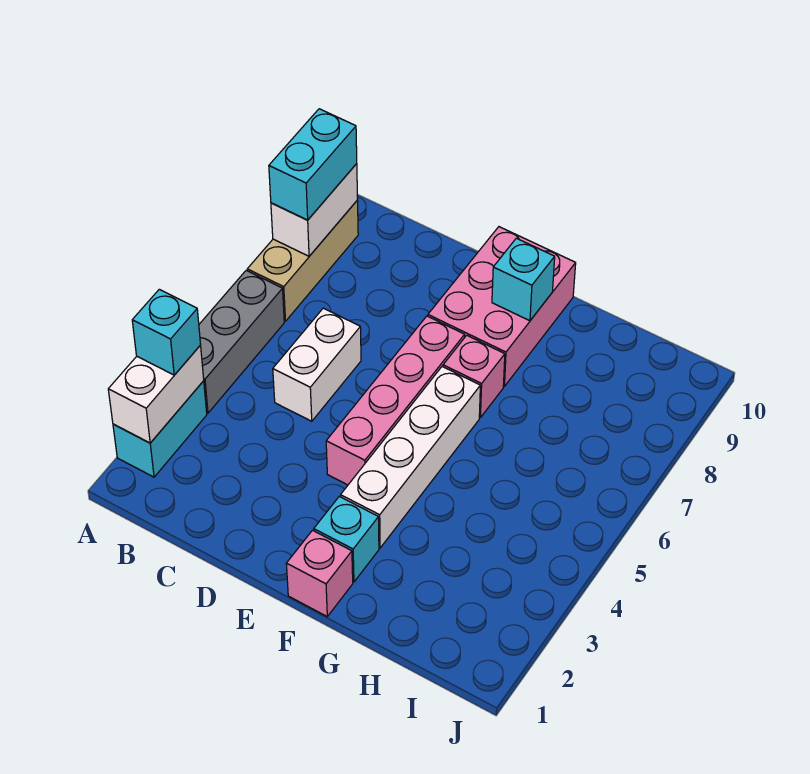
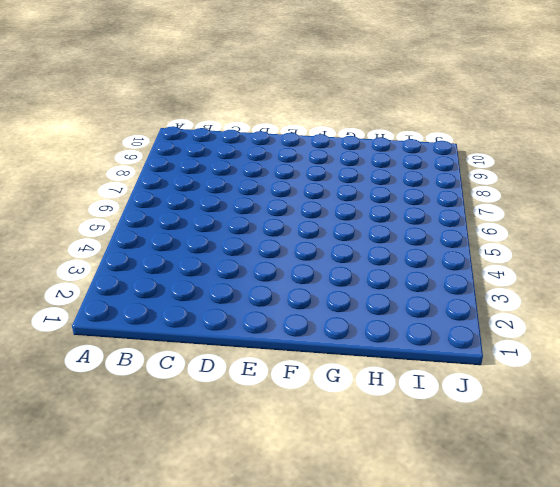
none -> cyan 1x2 brick [113,381,207,477]
none -> grey 1x3 brick [199,271,284,413]
none -> tan 1x3 brick [247,200,358,321]

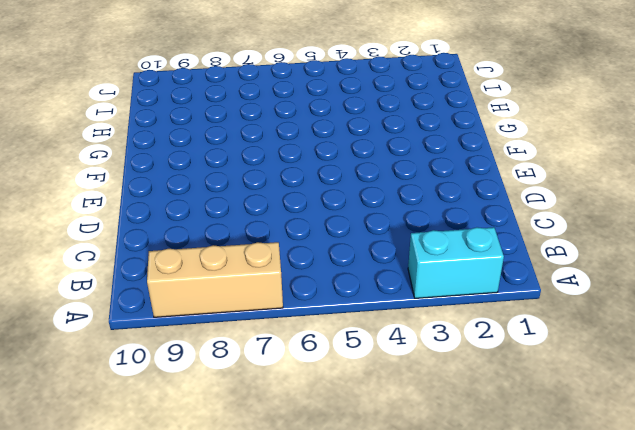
none -> grey 1x3 brick [199,271,284,413]
none -> white 1x2 brick [273,308,361,421]
none -> pink 1x4 brick [326,316,465,485]

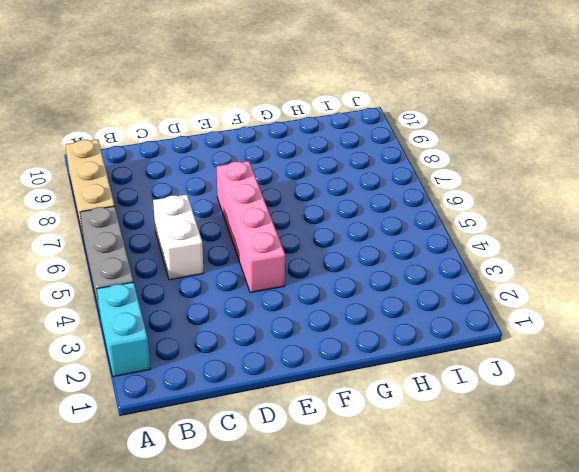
none -> pink 2x3 brick [428,227,576,386]
none -> pink 1x1 brick [286,530,353,616]
none -> cyan 1x1 brick [314,496,379,582]

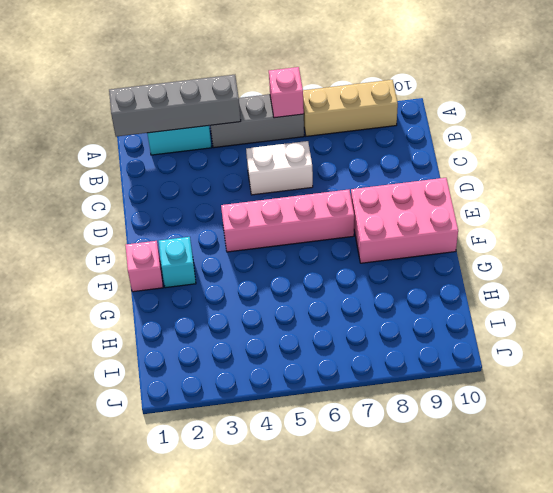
grey 1x4 brick [109,75,241,137] -> white 1x2 brick [108,345,204,443]
pink 1x1 brick [269,67,304,118] -> pink 1x1 brick moved to [443,335,505,417]
none -> white 1x4 brick [341,367,480,548]
none -> white 1x2 brick [271,164,358,256]
none -> cyan 1x1 brick [492,238,555,321]

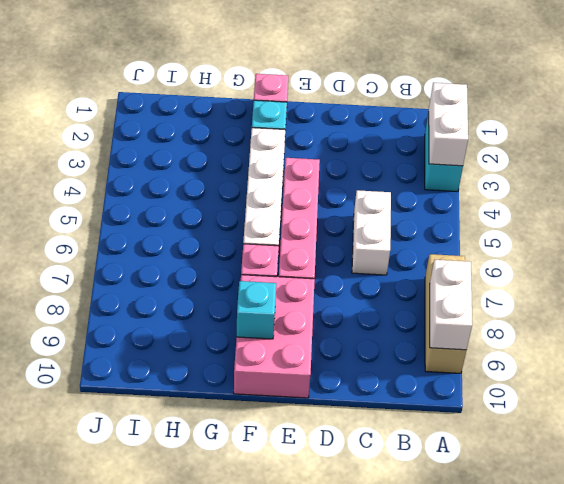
none -> grey 1x3 brick [199,271,284,413]
none -> cyan 1x1 brick [132,289,201,375]
none -> cyan 1x2 brick [269,109,357,220]

